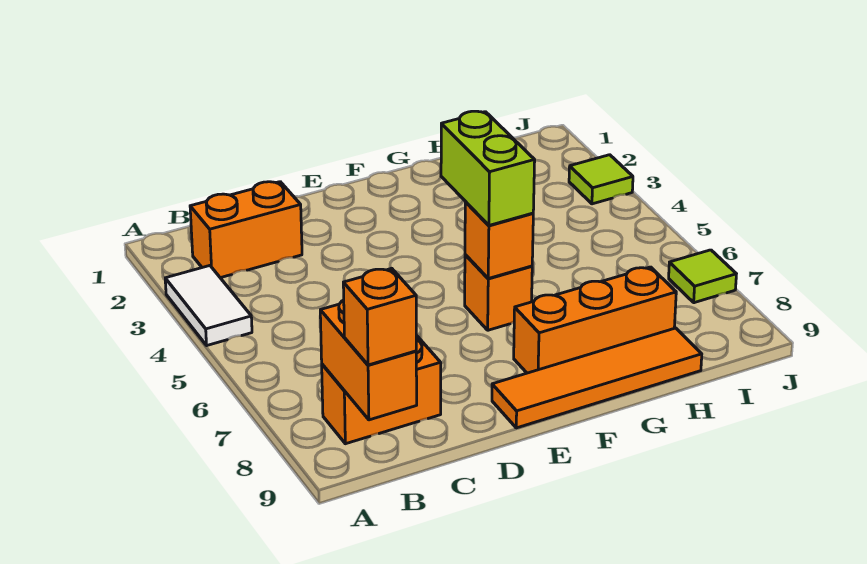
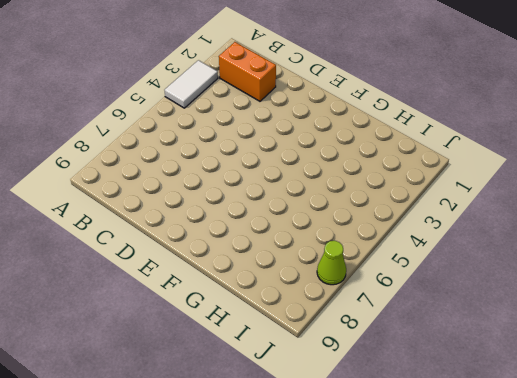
lime 1x1 cone [317,241,346,285] -> lime 1x1 tile [669,250,736,303]
none -> orange 1x2 brick [322,336,441,444]
none -> orange 1x4 tile [492,328,702,428]
none -> orange 1x1 brick [465,255,532,330]

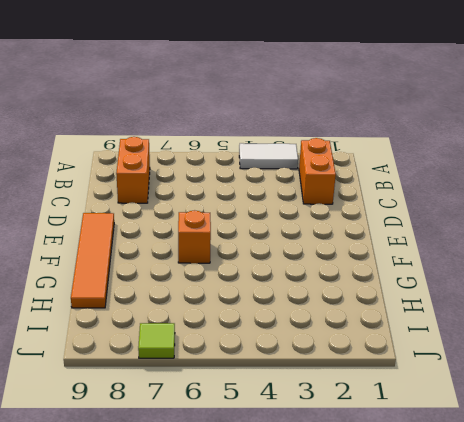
none -> orange 1x3 brick [514,267,676,373]
none -> lime 1x1 tile [569,155,633,204]
none -> orange 1x2 brick [320,300,417,420]

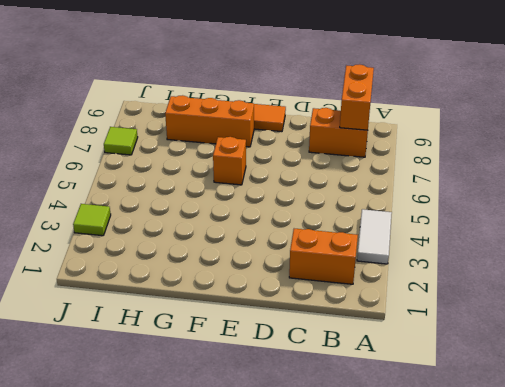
none -> orange 1x1 brick [465,202,533,278]
none -> orange 1x1 brick [343,268,416,365]
none -> lime 1x2 brick [441,111,535,225]

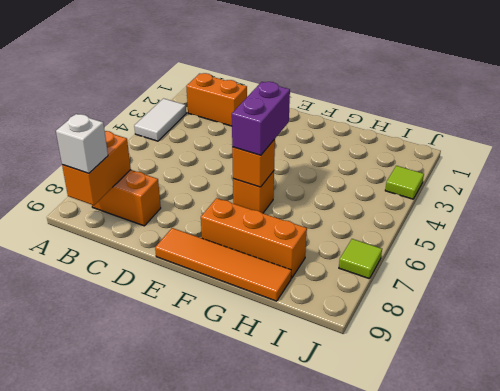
white 1x1 brick [56,114,108,173] -> orange 1x1 brick [343,268,416,365]
purple 1x2 brick [232,82,290,155] -> lime 1x2 brick [441,111,535,225]

